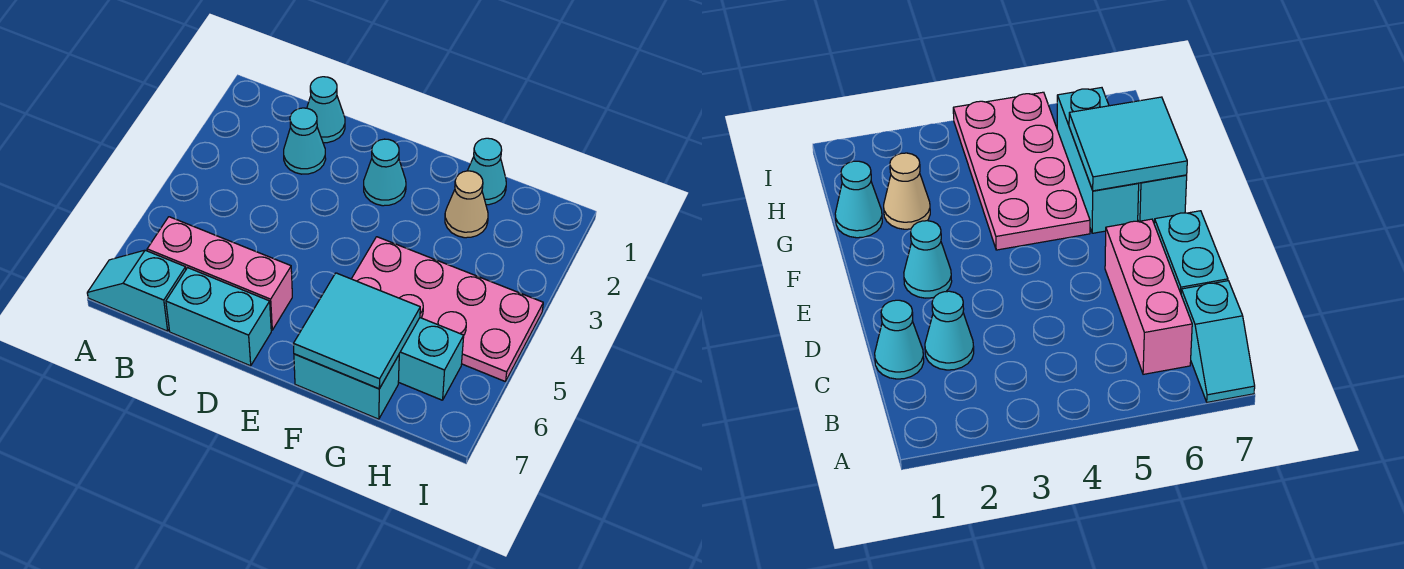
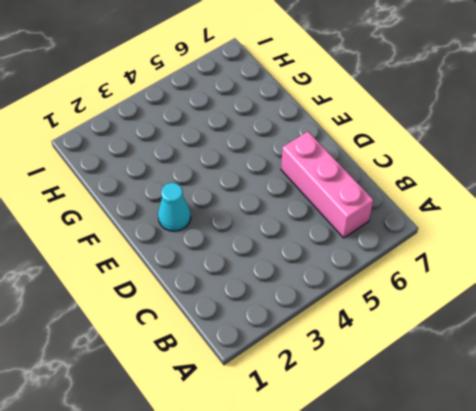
none -> cyan 1x2 slope [87,250,186,331]
none -> cyan 1x1 cone [307,77,345,143]
none -> cyan 1x1 cone [284,108,326,174]

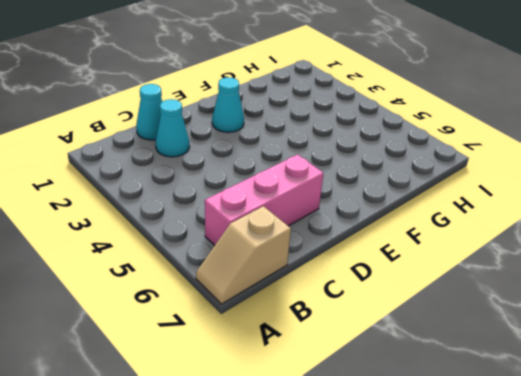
tan 1x2 slope [196,206,291,304] -> cyan 1x2 slope [87,250,186,331]
none -> cyan 1x2 brick [166,268,271,366]
none -> pink 2x4 plate [352,237,543,382]
none -> cyan 1x3 brick [398,318,464,400]

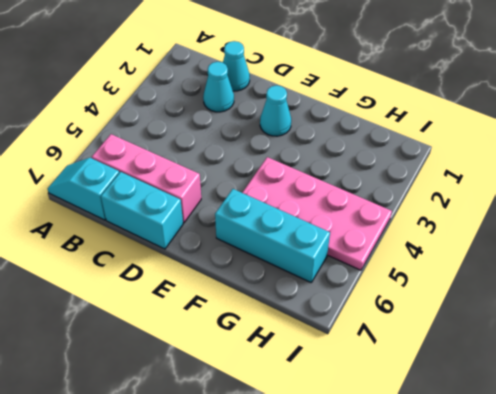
none -> cyan 1x2 brick [294,354,399,419]
none -> cyan 1x1 cone [468,138,506,205]
none -> tan 1x1 cone [445,171,488,238]

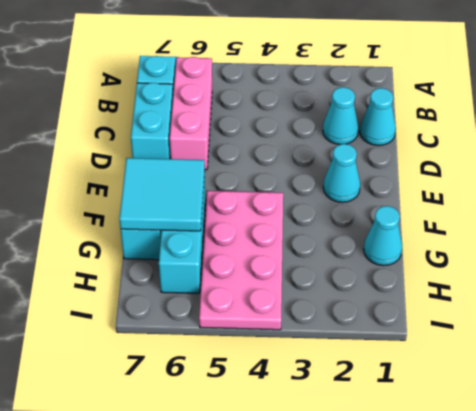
none -> tan 1x1 cone [445,171,488,238]

